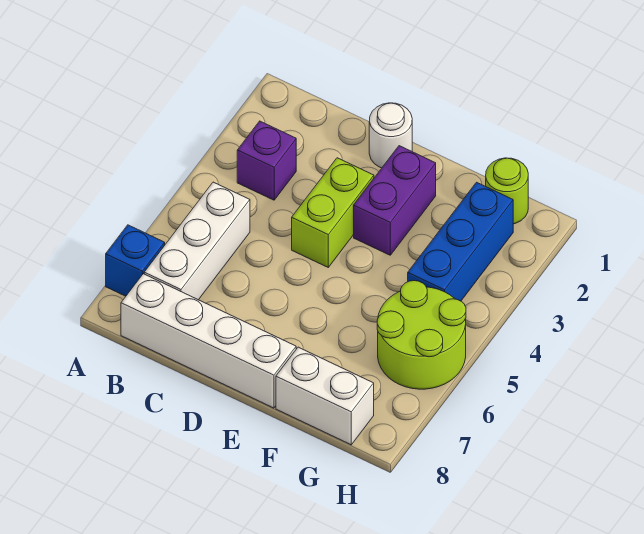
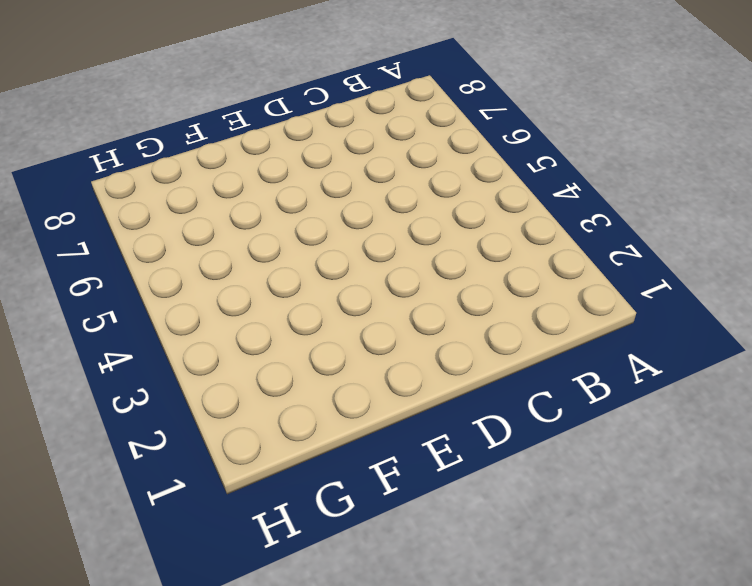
none -> blue 1x1 brick [106,225,165,296]
none -> purple 1x1 brick [237,121,296,200]

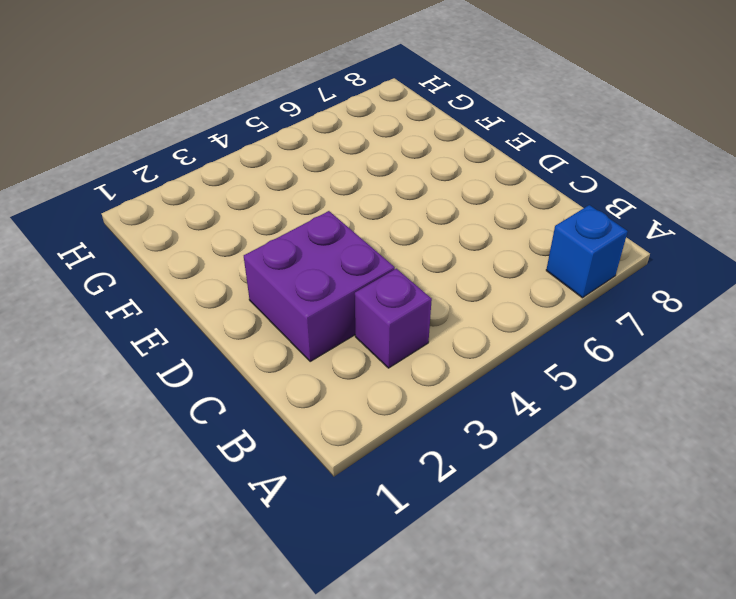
purple 2x2 brick [244,211,395,362] -> lime 1x2 brick [292,158,374,267]
none -> white 1x3 brick [144,182,250,300]
none -> white 1x4 brick [121,274,296,408]

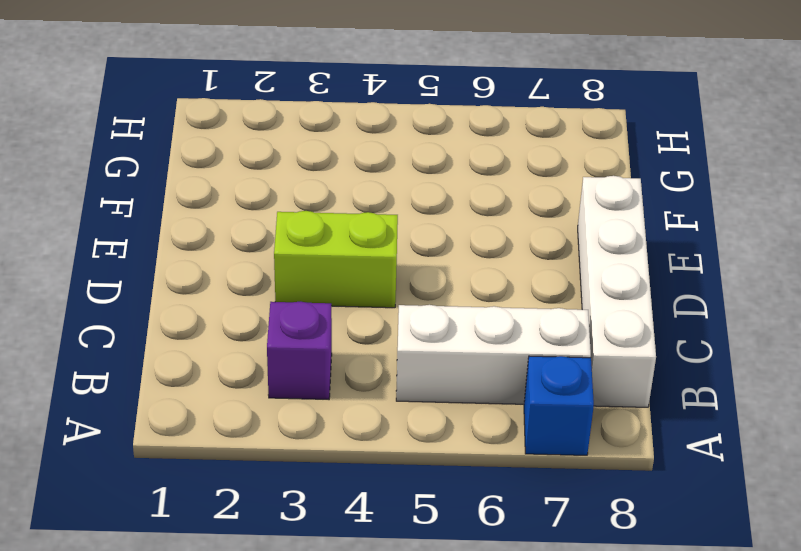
none -> white 1x1 round brick [369,103,412,168]
none -> purple 1x2 brick [354,146,436,255]

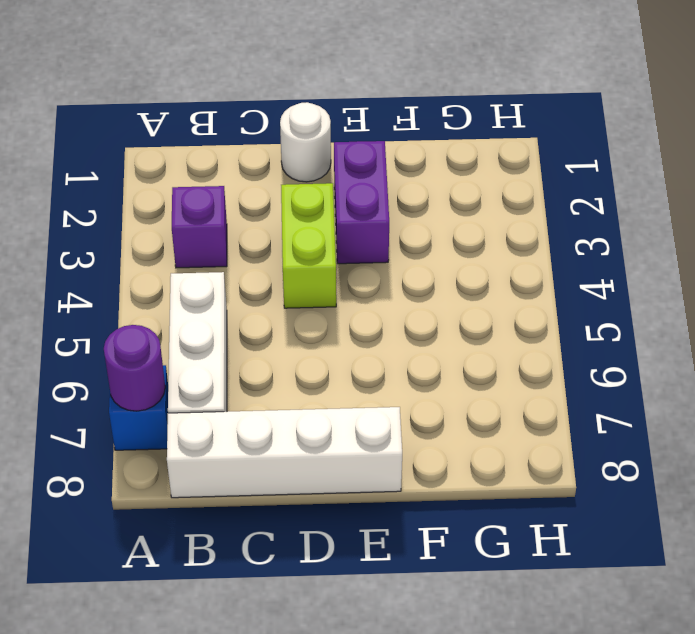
purple 1x1 round brick [104,325,165,411] -> none
none -> white 1x2 brick [276,347,374,445]
none -> lime 1x1 round brick [486,158,528,224]

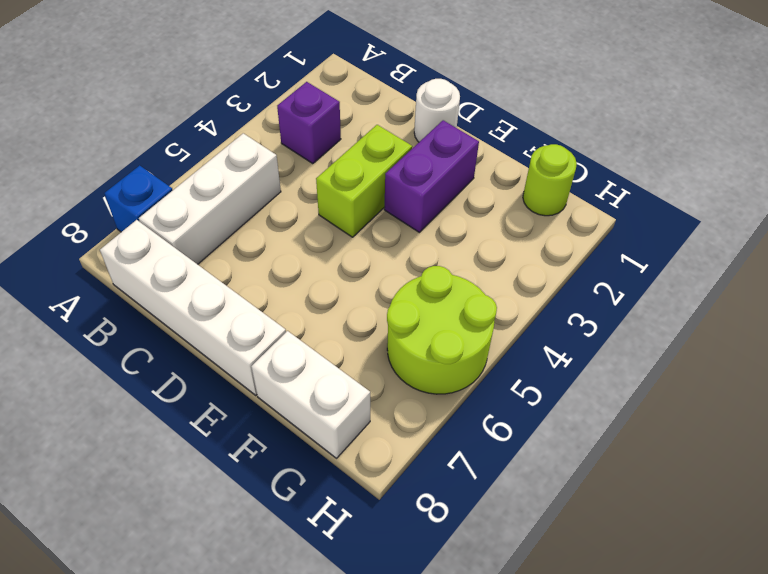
none -> blue 1x3 brick [408,182,513,301]

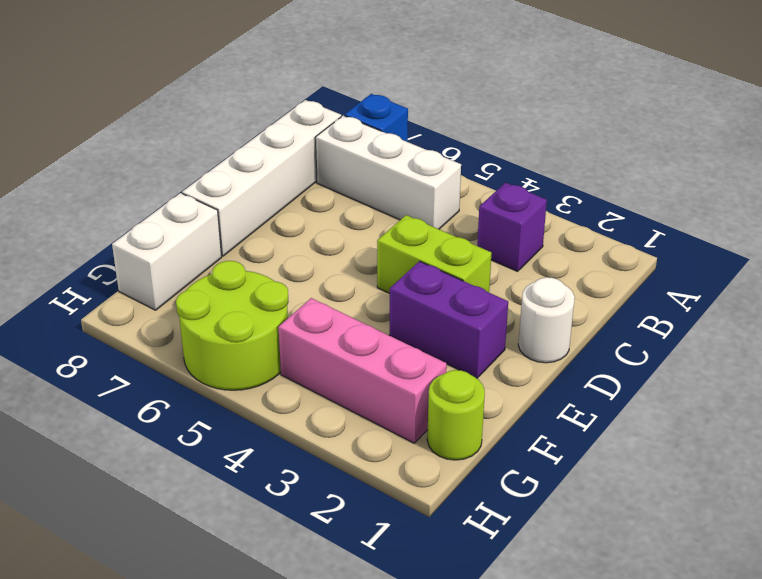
pink 1x3 brick [278,298,447,443] -> blue 1x3 brick [408,182,513,301]

